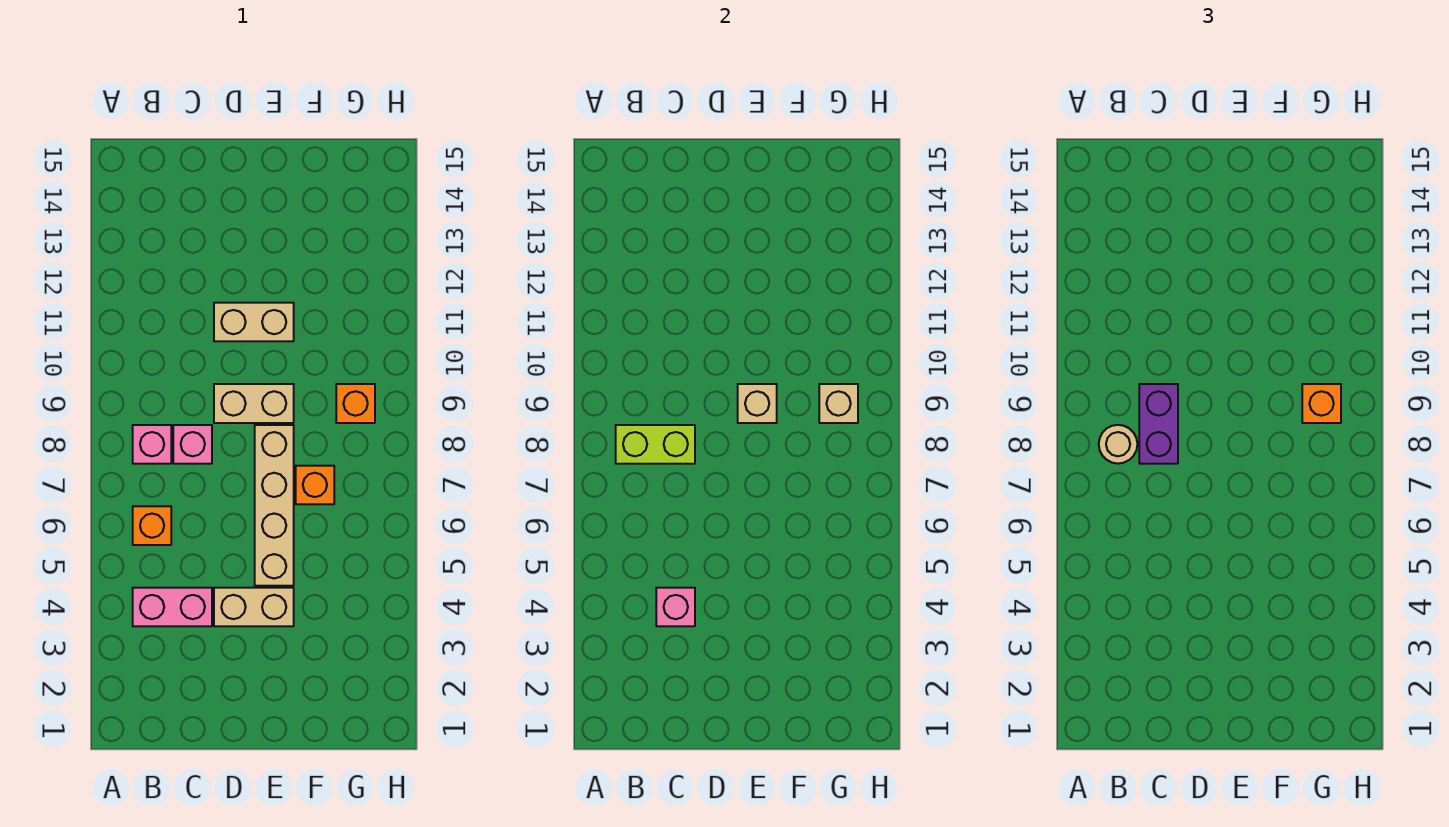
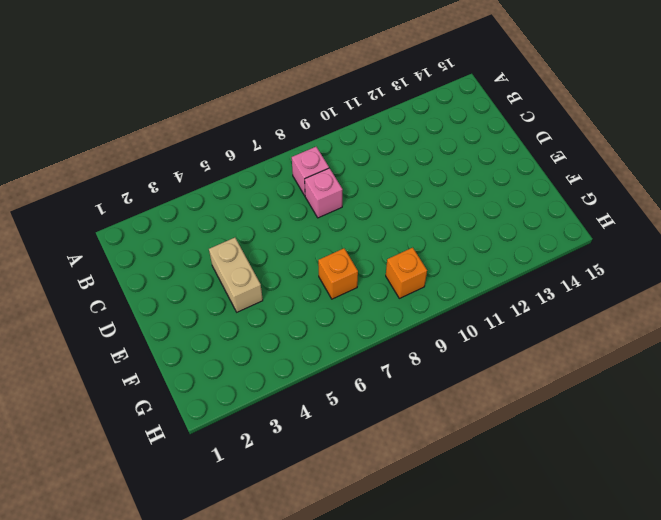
none -> pink 1x2 brick [133,588,212,626]
none -> orange 1x1 brick [133,506,171,545]
none -> tan 1x2 brick [214,384,294,423]

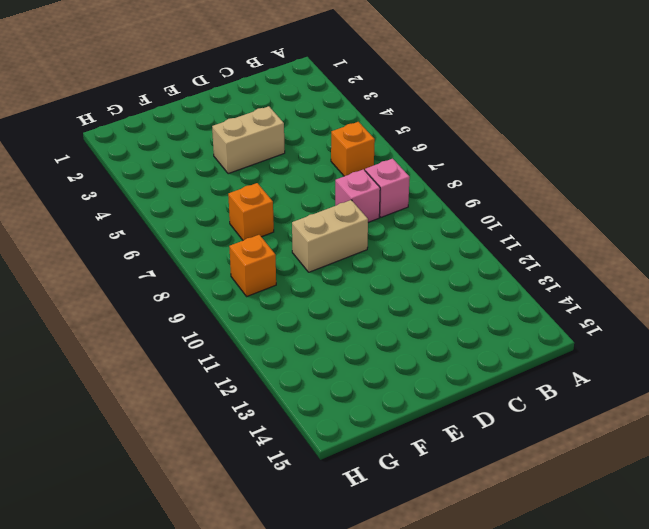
none -> pink 1x2 brick [133,588,212,626]
none -> tan 1x2 brick [214,303,294,341]
none -> tan 1x4 brick [255,425,294,586]

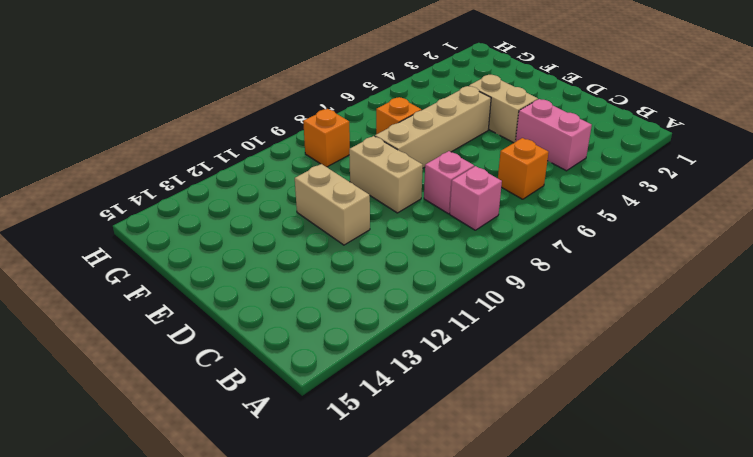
none -> lime 1x2 brick [616,425,695,464]
none -> pink 1x1 brick [656,588,695,626]
none -> tan 1x1 brick [738,384,777,423]

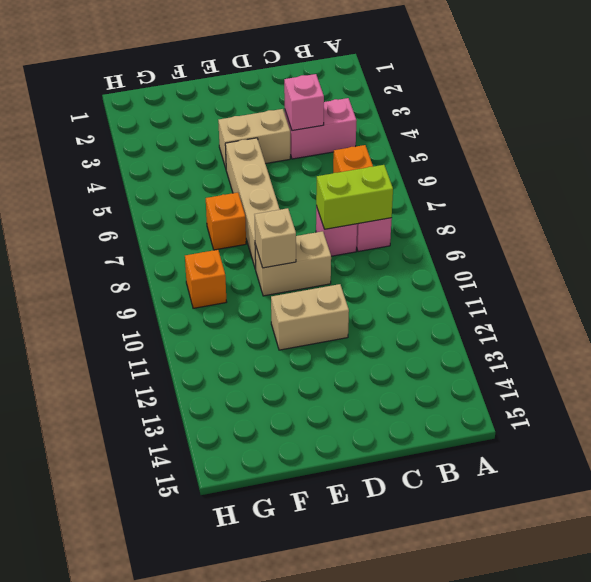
none -> tan 1x1 brick [819,384,858,423]
none -> tan 1x1 round brick [1099,425,1137,464]
none -> purple 1x2 brick [1139,384,1178,464]

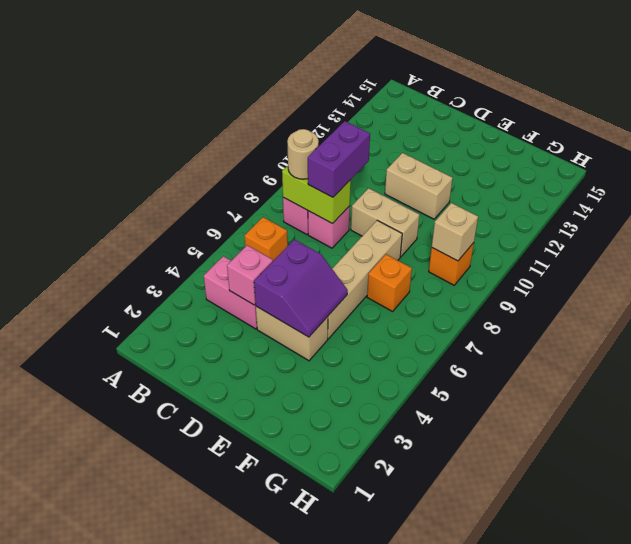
purple 2x2 slope [254,239,348,337] -> none
none -> tan 1x1 brick [738,384,777,423]
none -> orange 1x1 brick [1302,384,1341,423]

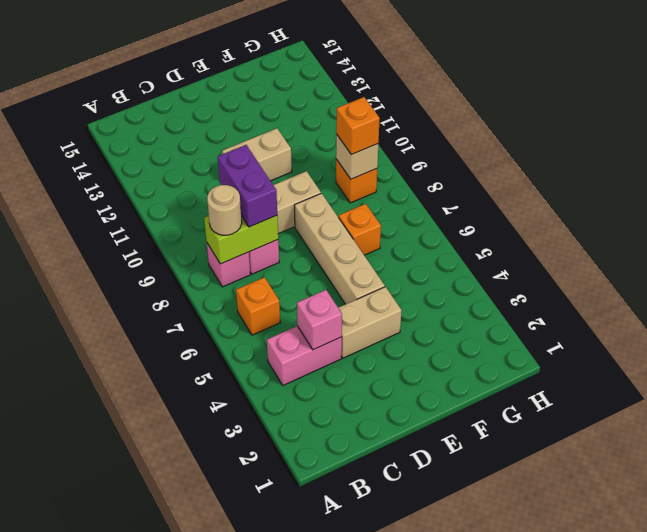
none -> tan 1x1 brick [738,384,777,423]

